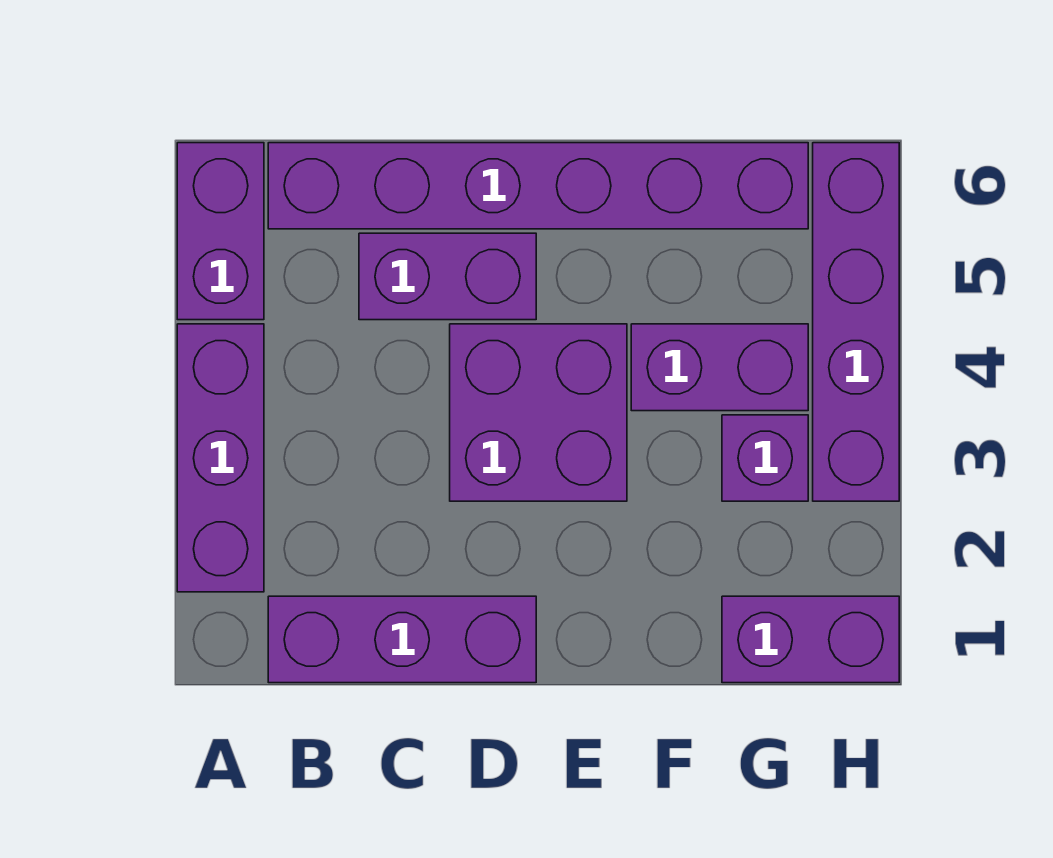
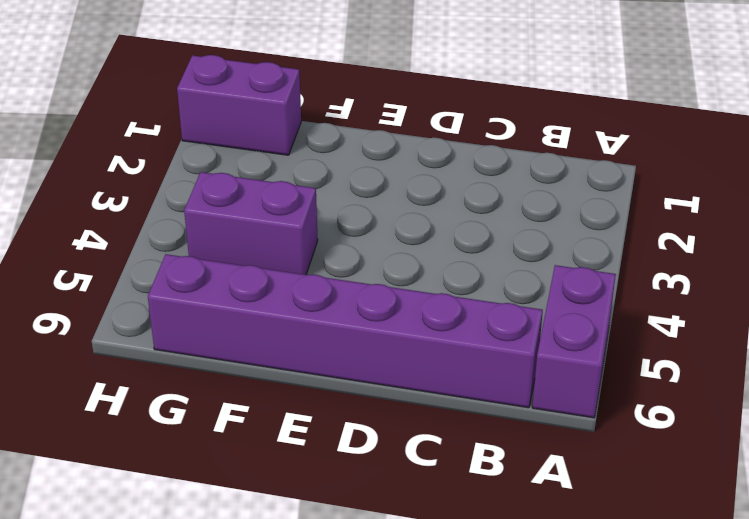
none -> purple 1x3 brick [177,324,264,592]
none -> purple 1x3 brick [268,596,536,683]

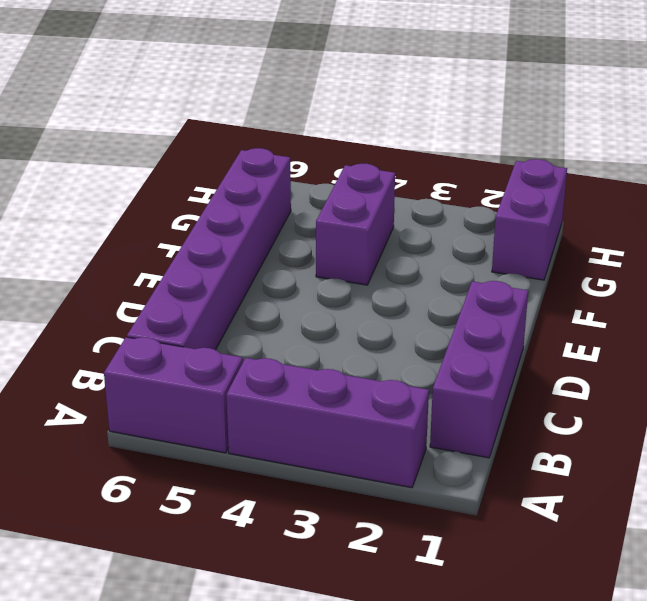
none -> purple 1x2 brick [359,233,536,320]
none -> purple 2x2 brick [450,324,627,501]

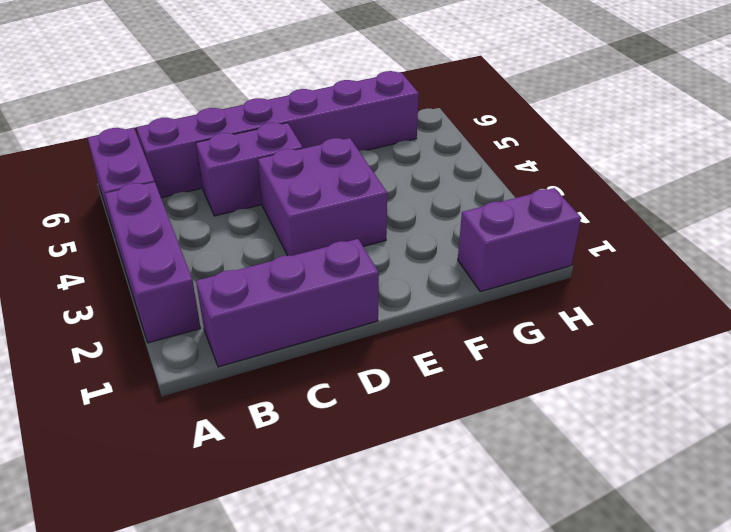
none -> purple 1x2 brick [631,324,808,411]
none -> purple 1x1 brick [722,415,808,501]

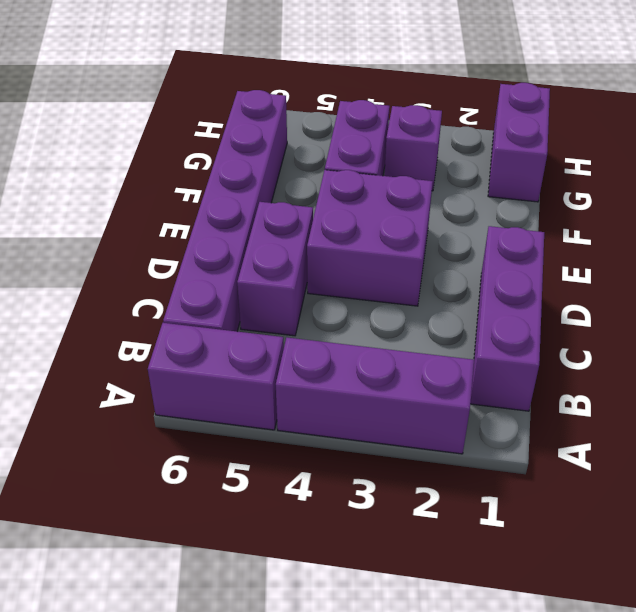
none -> purple 1x4 brick [813,143,899,501]

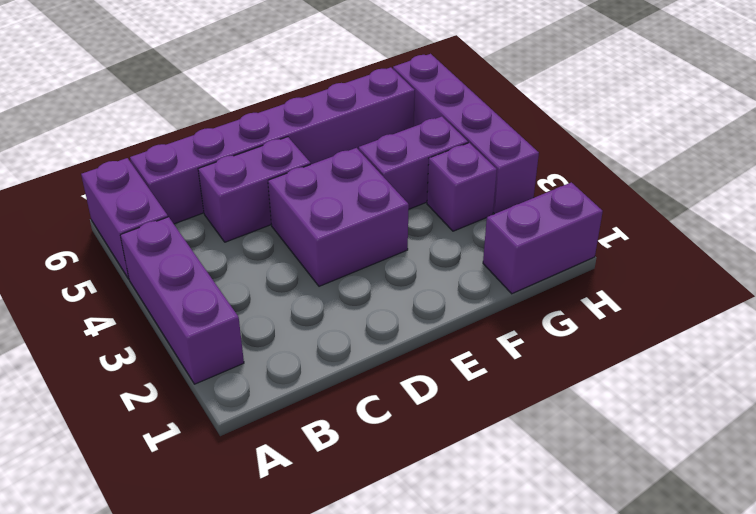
none -> purple 1x3 brick [268,596,536,683]

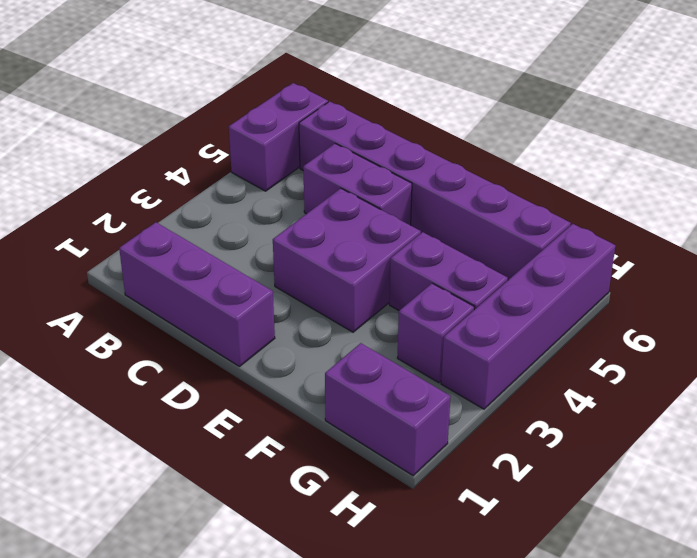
none -> purple 1x3 brick [177,324,264,592]

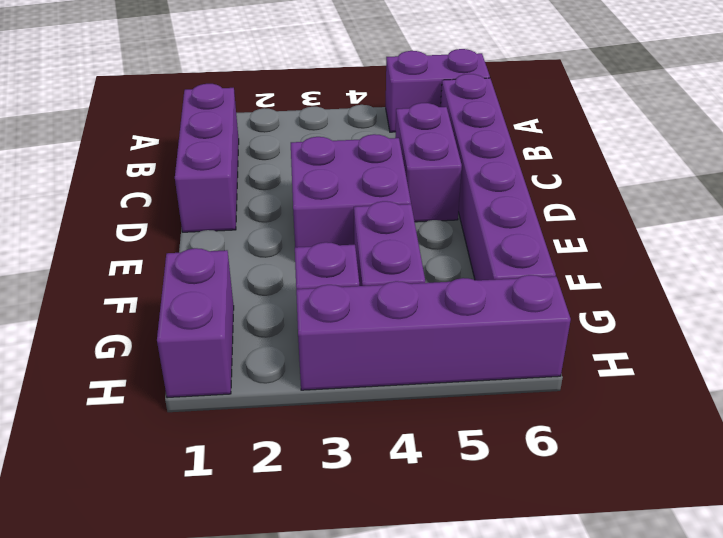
none -> purple 1x3 brick [177,324,264,592]

